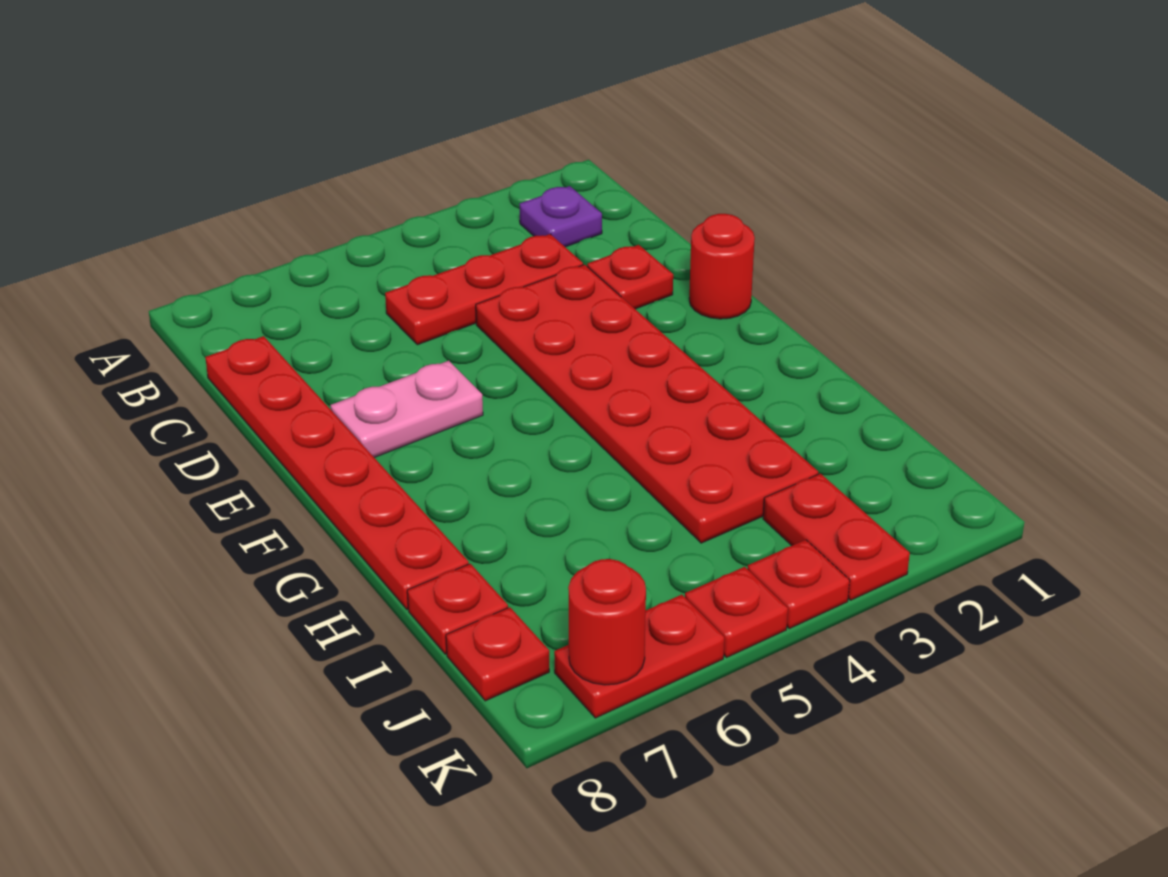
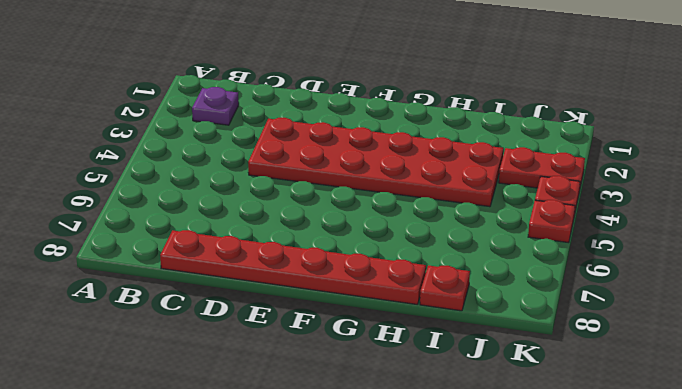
none -> red 1x3 plate [385,234,583,345]
none -> red 1x1 plate [587,245,673,309]
none -> red 1x1 round brick [689,214,755,319]

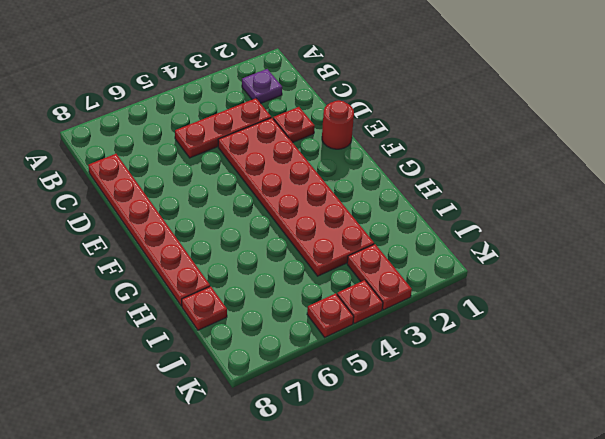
none -> pink 1x2 plate [330,361,483,458]
none -> red 1x1 plate [446,607,549,701]
none -> red 1x2 plate [554,595,724,718]

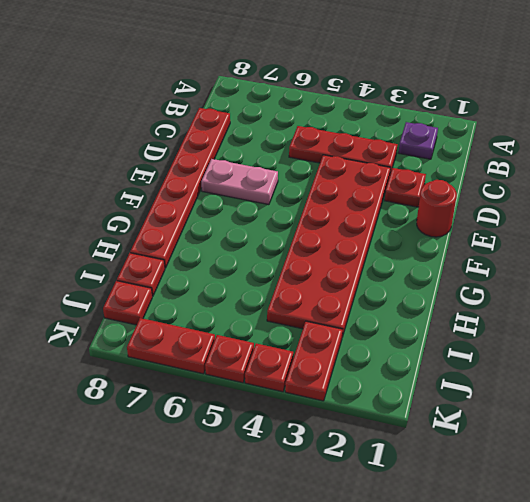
none -> red 1x1 round brick [568,559,646,685]

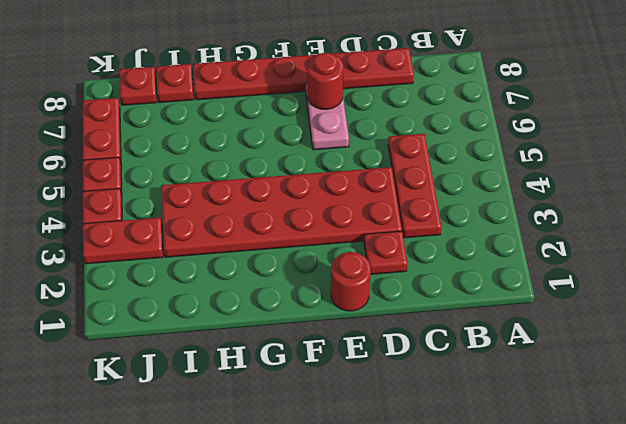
red 1x1 round brick [307,53,344,109] -> red 1x1 round brick moved to [568,559,646,685]
none -> purple 1x1 plate [519,186,602,247]

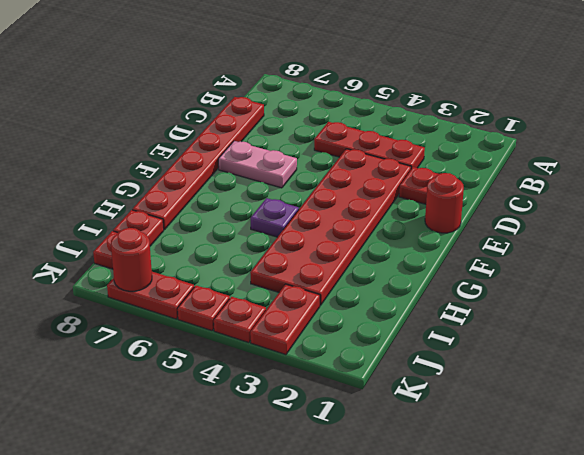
purple 1x1 plate [251,198,299,237] -> purple 1x1 plate moved to [519,186,602,247]

